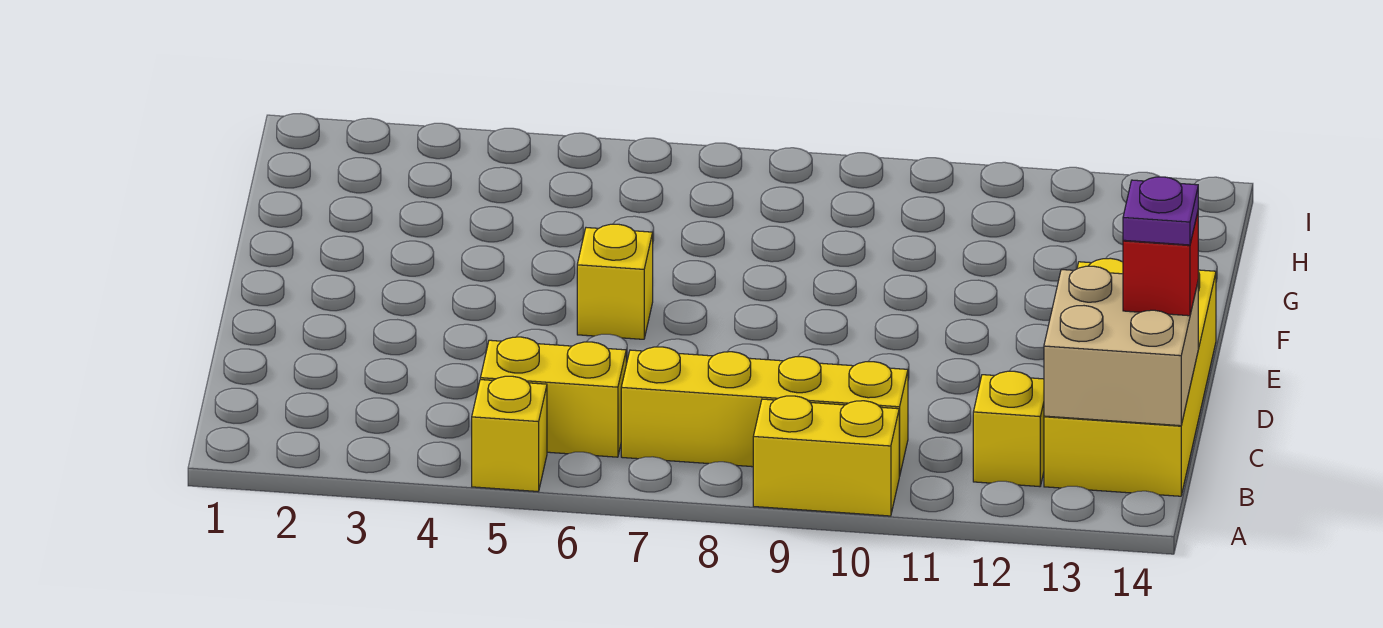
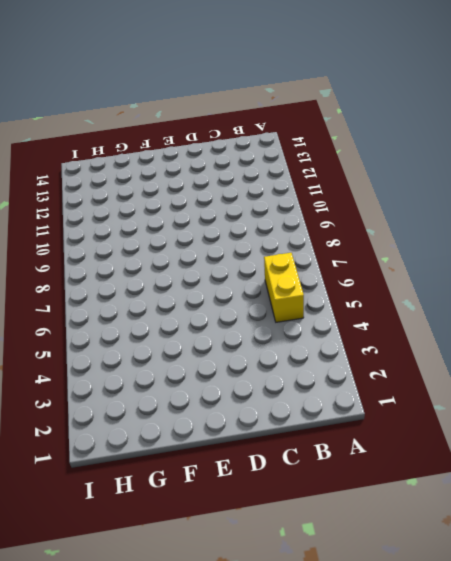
none -> yellow 1x1 brick [472,376,547,491]
none -> yellow 1x2 brick [753,396,899,516]

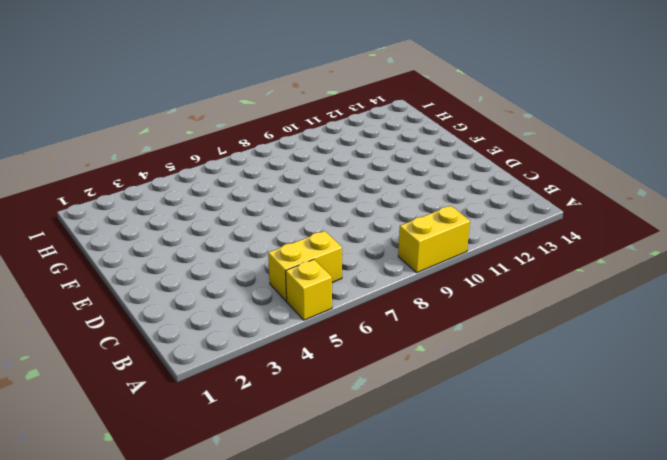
none -> yellow 1x4 brick [621,347,908,476]
none -> yellow 1x1 brick [973,371,1044,487]

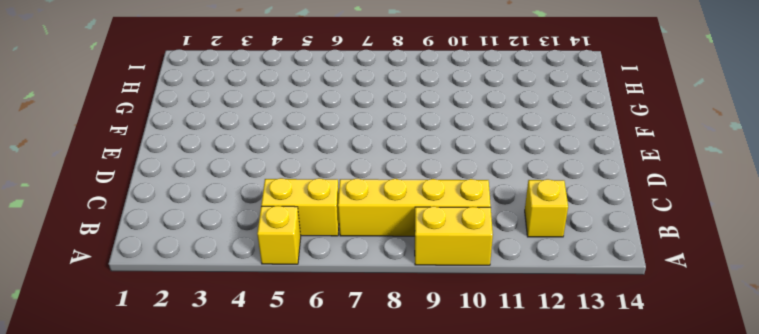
none -> yellow 2x4 brick [1044,258,1216,496]
none -> yellow 1x1 brick [577,224,653,339]

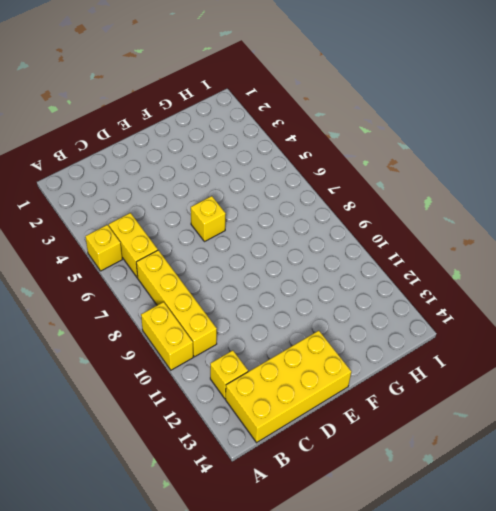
none -> tan 2x2 brick [1044,266,1198,426]
none -> red 1x1 brick [1123,212,1198,316]

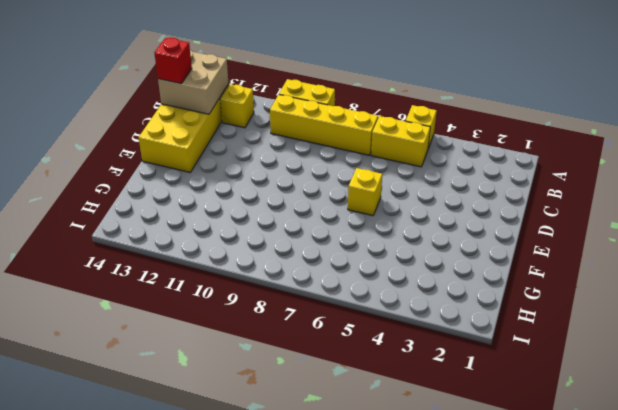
none -> purple 1x1 plate [1123,177,1198,245]

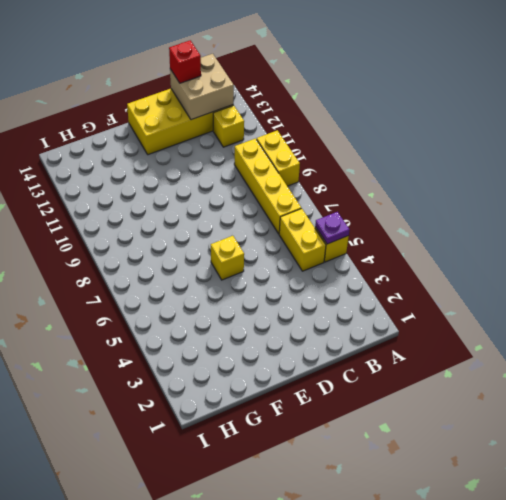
purple 1x1 plate [315,212,349,244] -> purple 1x1 plate moved to [1123,177,1198,245]

